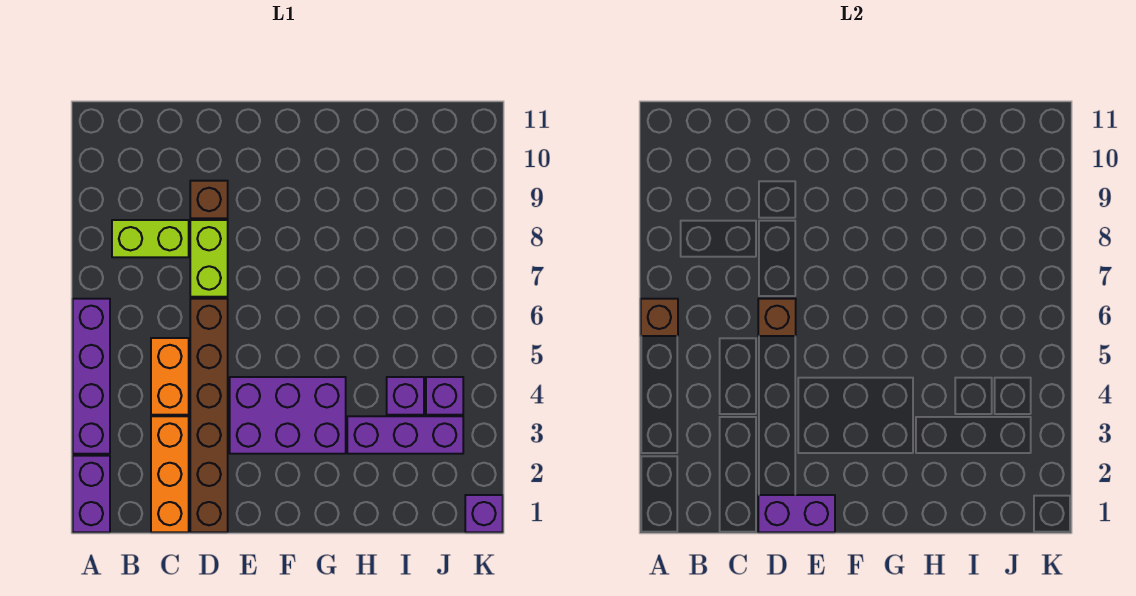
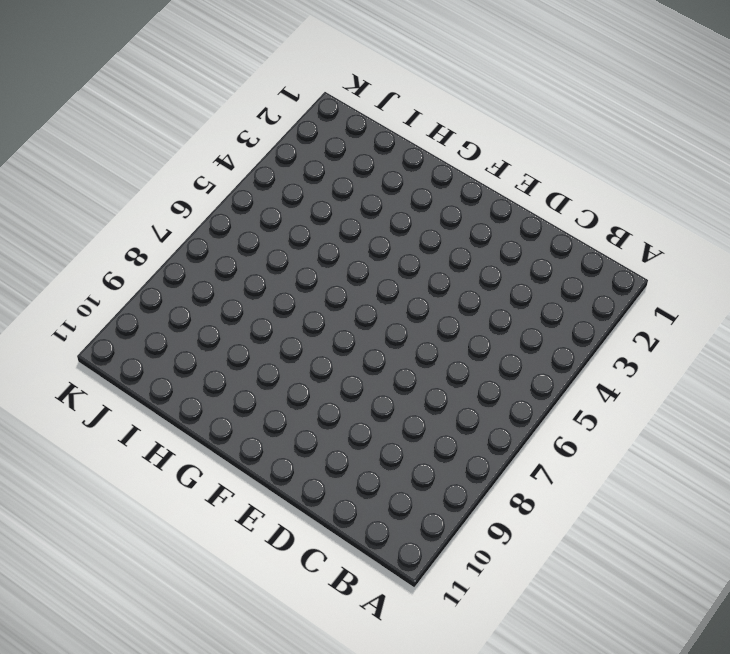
none -> purple 1x2 brick [73,456,110,532]
none -> purple 1x4 brick [73,299,110,454]
none -> lime 1x2 brick [112,220,189,257]

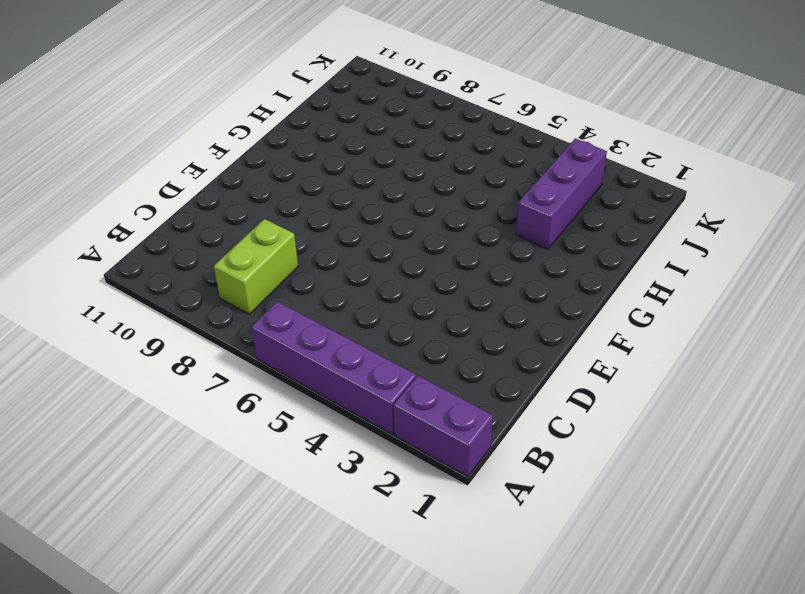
none -> orange 1x3 brick [151,416,189,532]
none -> orange 1x2 brick [151,338,189,415]
none -> brown 1x6 brick [190,299,228,532]

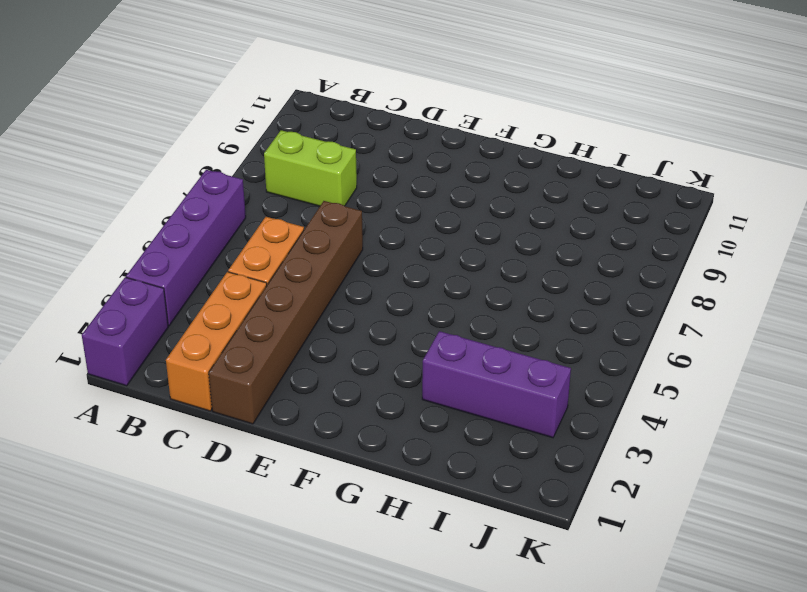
none -> lime 1x2 brick [190,220,228,297]
none -> brown 1x1 brick [190,181,228,218]
none -> purple 2x3 brick [230,377,346,454]

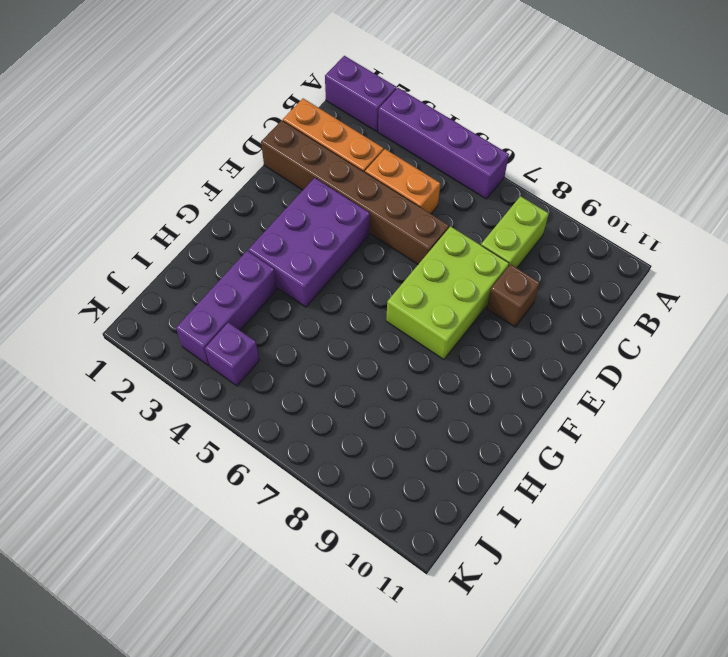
lime 2x3 brick [386,226,509,360] -> lime 1x2 brick [190,220,228,297]
none -> purple 1x1 brick [387,377,424,415]
none -> purple 1x1 brick [465,495,503,532]
none -> brown 1x1 brick [641,299,678,336]

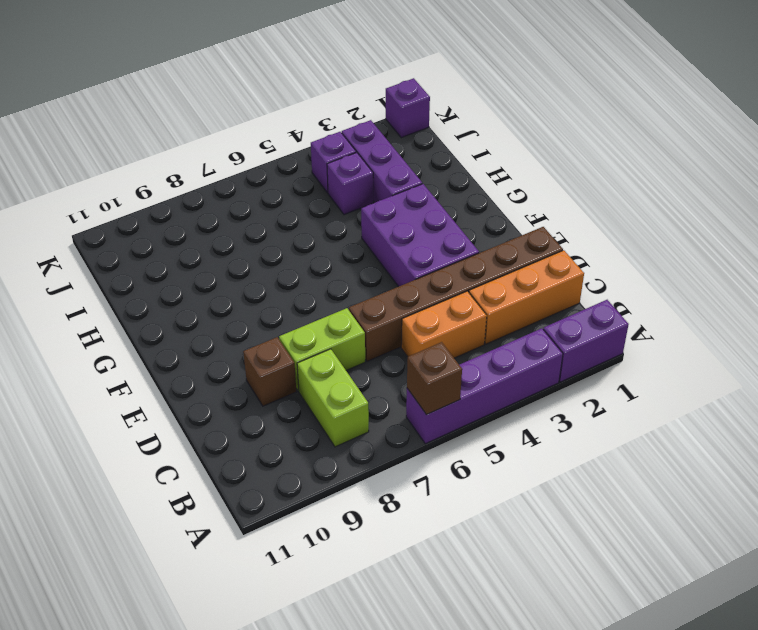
none -> purple 1x2 brick [758,495,835,532]
none -> brown 1x1 brick [758,299,796,336]

